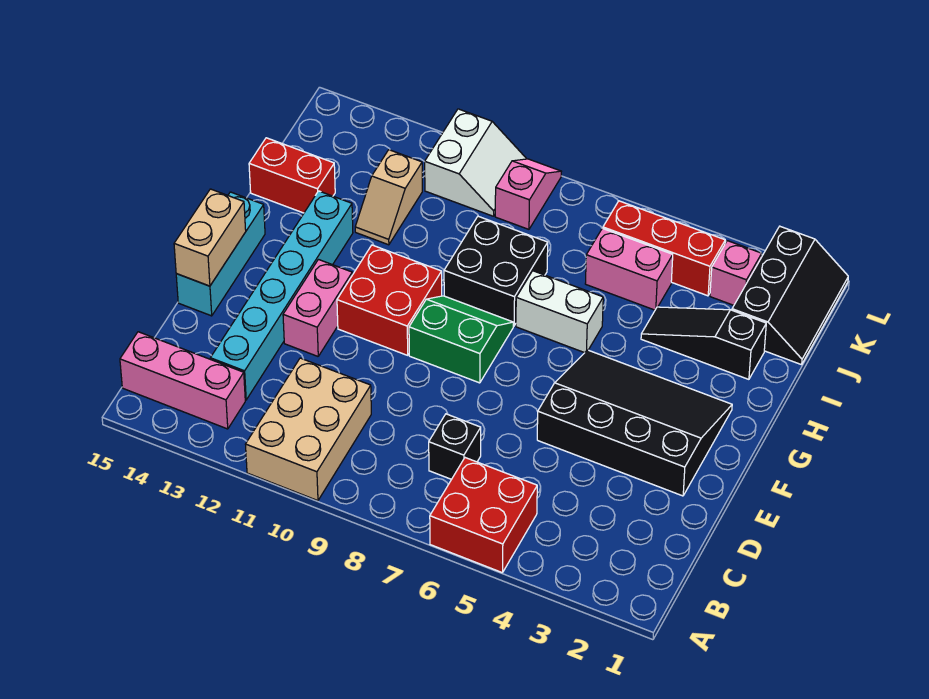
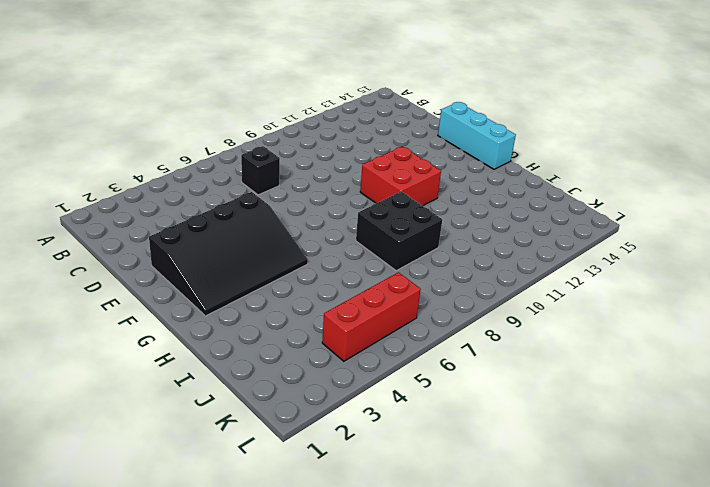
none -> red 2x2 brick [430,458,537,573]
none -> tan 2x3 brick [245,358,371,501]
none -> pink 1x3 brick [120,332,245,429]

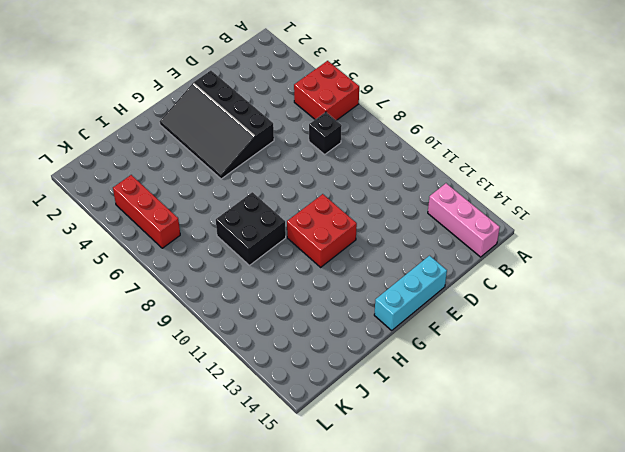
none -> tan 2x3 brick [245,358,371,501]
none -> cyan 1x6 brick [210,191,353,400]
none -> pink 1x2 brick [283,260,352,356]

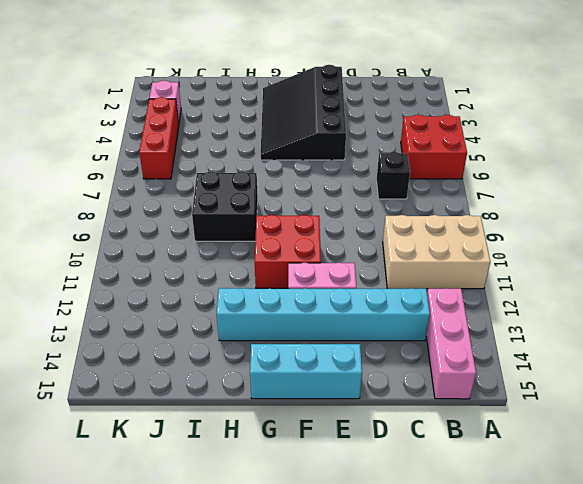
none -> green 2x2 slope [409,296,513,383]
none -> white 1x2 brick [516,271,603,353]
none -> black 1x3 slope [641,307,766,379]

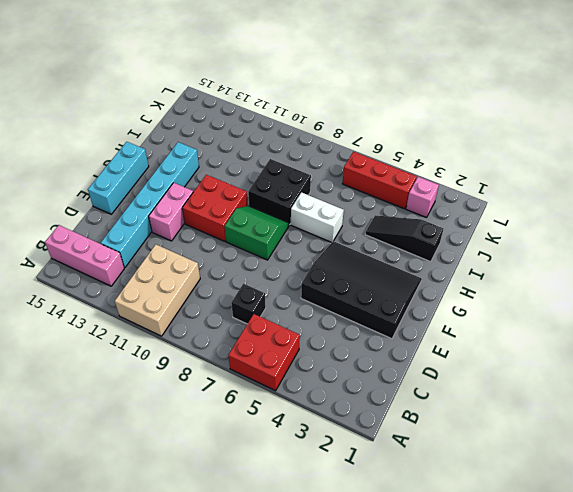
none -> tan 1x2 slope [355,150,422,245]
none -> red 1x2 brick [249,138,335,213]
none -> black 2x3 slope [732,226,848,365]

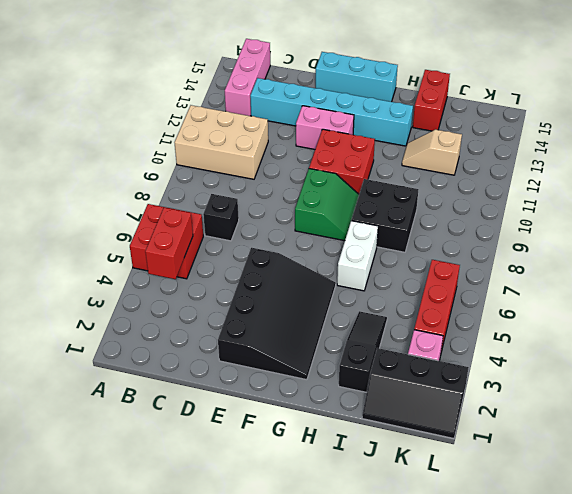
red 1x2 brick [145,208,193,279] -> none
none -> pink 1x2 brick [585,228,673,310]
none -> pink 1x2 slope [495,159,561,229]
none -> white 2x2 slope [425,109,526,216]

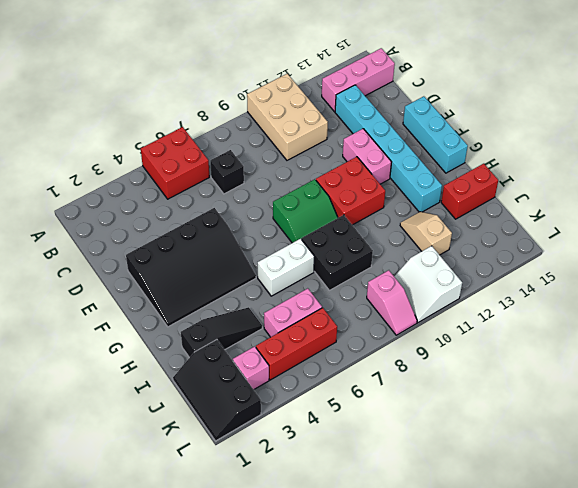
none -> tan 1x2 brick [174,189,246,286]

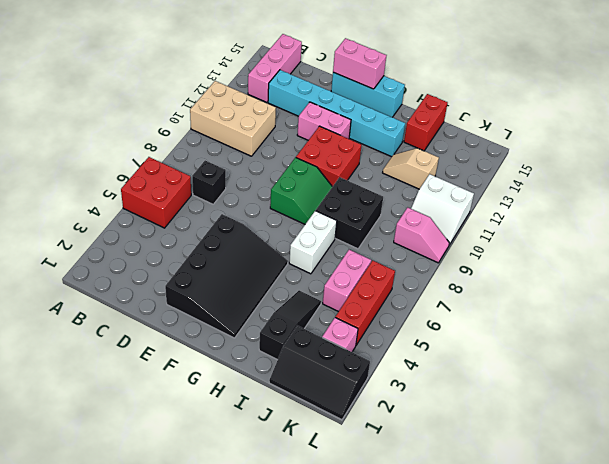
pink 1x2 brick [333,38,387,89] -> tan 1x2 brick [174,189,246,286]

